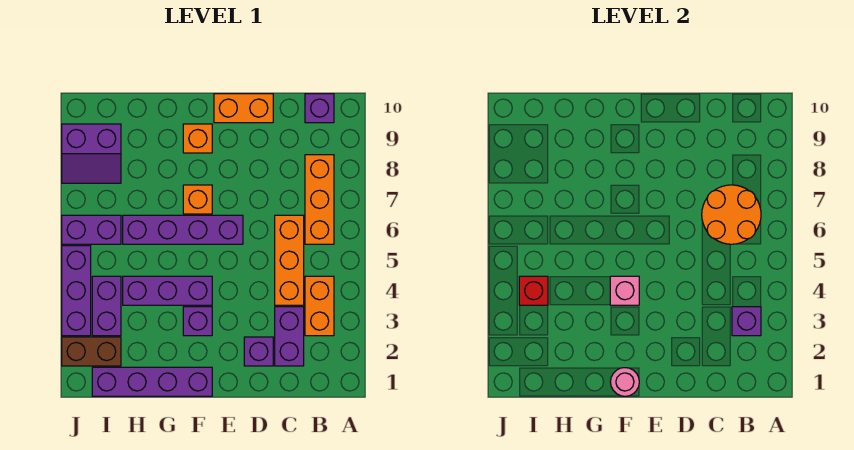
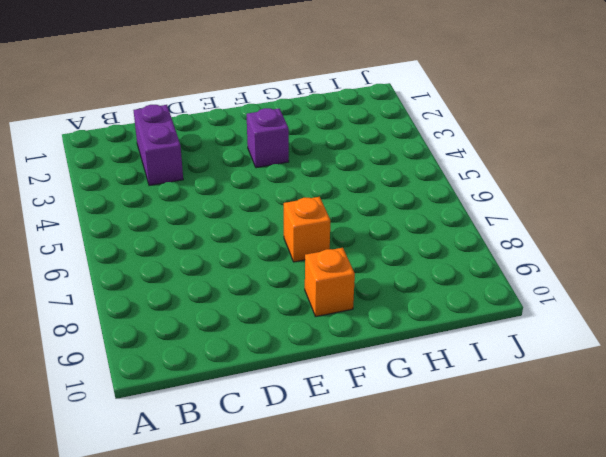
none -> orange 1x2 brick [305,276,334,336]
none -> orange 1x3 brick [305,155,334,244]
none -> purple 1x1 brick [305,94,334,123]

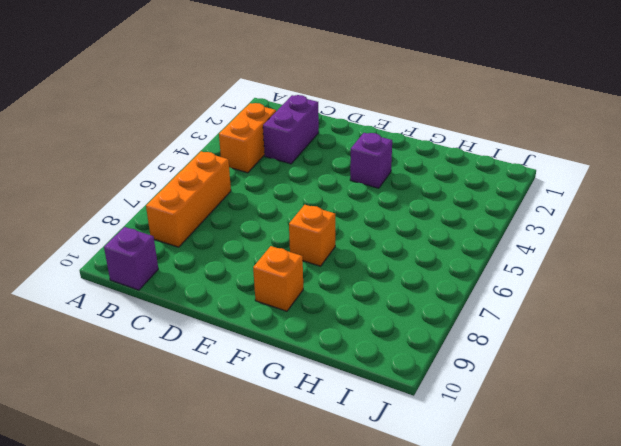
none -> orange 1x3 brick [275,215,304,305]
none -> purple 1x1 brick [244,337,273,366]
none -> orange 1x2 brick [214,94,273,123]

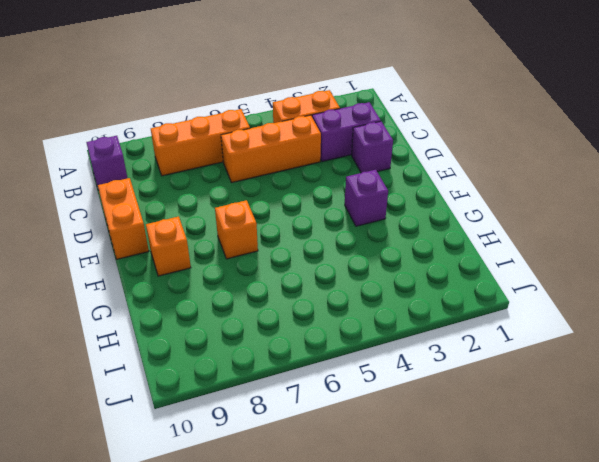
none -> purple 1x4 brick [123,215,243,244]
none -> purple 1x4 brick [92,367,212,396]
none -> purple 1x3 brick [123,276,212,305]

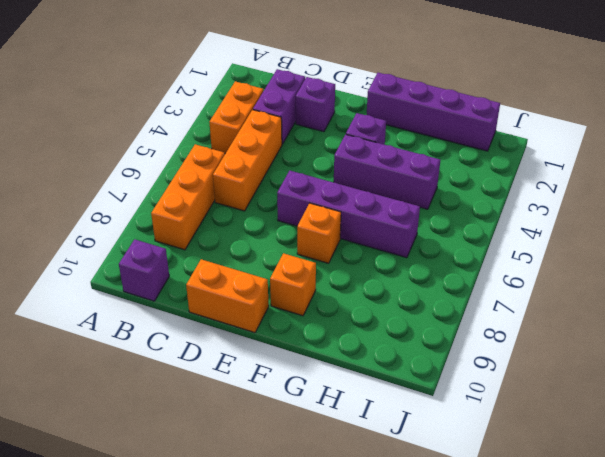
none -> brown 1x2 brick [62,337,121,366]
none -> purple 1x2 brick [92,276,121,336]
none -> purple 1x2 brick [62,215,121,244]

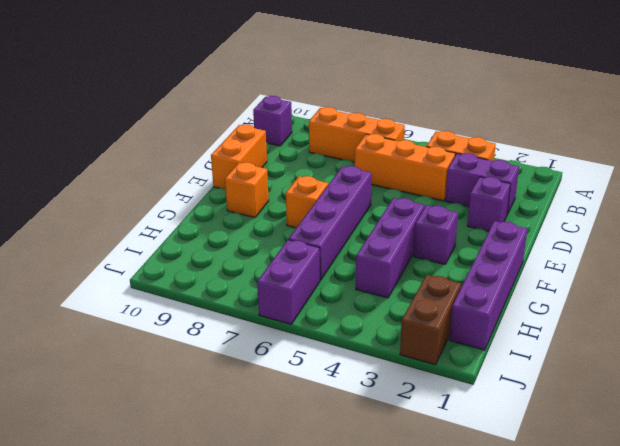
none -> purple 1x2 brick [92,276,121,336]
none -> purple 2x2 slope [62,124,121,183]
none -> purple 1x3 brick [62,246,91,336]

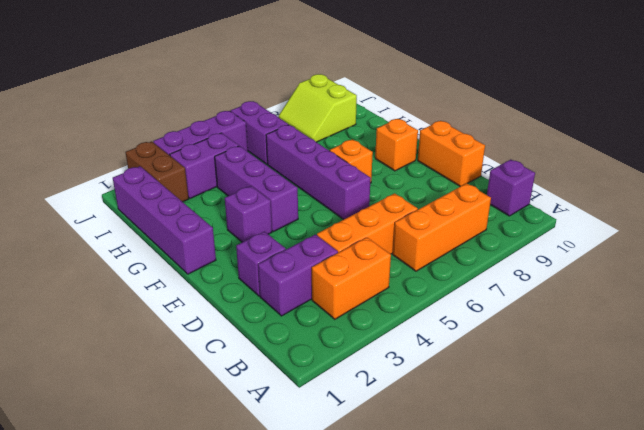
lime 2x2 slope [279,74,357,142] -> purple 2x2 slope [62,124,121,183]
none -> purple 1x1 brick [732,307,761,336]
none -> orange 2x2 round brick [702,185,761,244]
none -> pink 1x1 round brick [611,368,639,396]

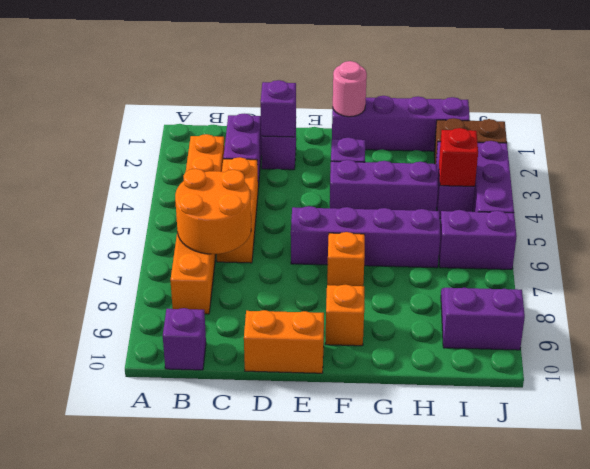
purple 1x1 brick [261,80,296,137] -> purple 1x1 brick moved to [732,307,761,336]
none -> pink 1x1 brick [610,276,639,305]

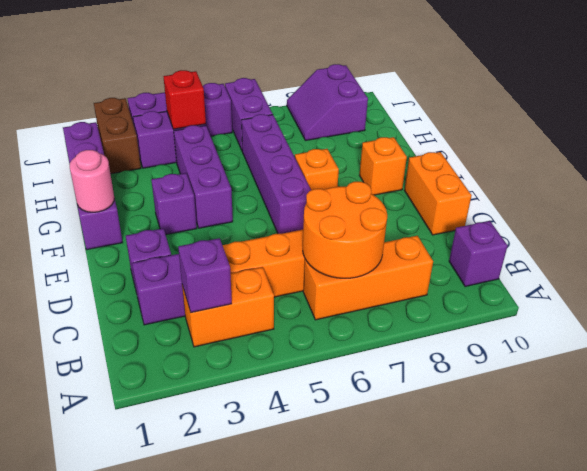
none -> pink 1x1 brick [610,276,639,305]

